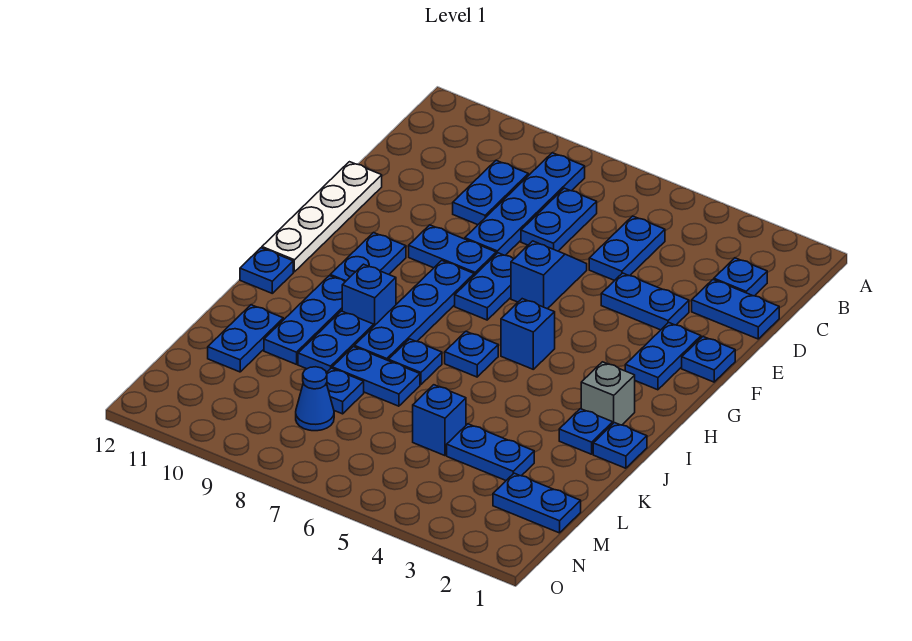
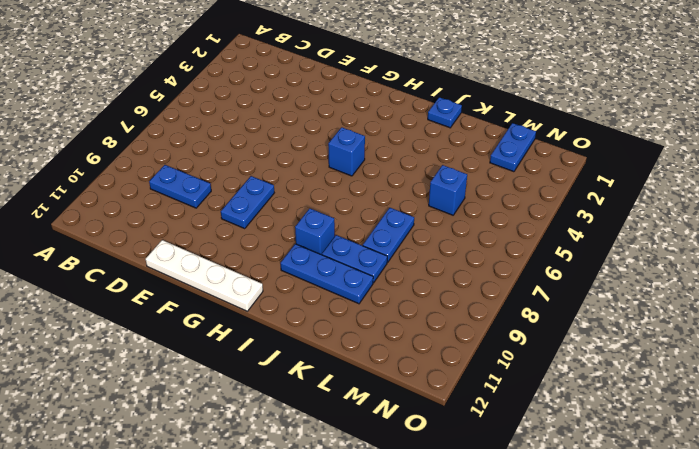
none -> blue 1x4 plate [465,153,585,255]
none -> blue 1x1 plate [714,258,767,296]
none -> blue 1x2 plate [589,216,665,281]
none -> blue 1x2 plate [521,188,597,251]

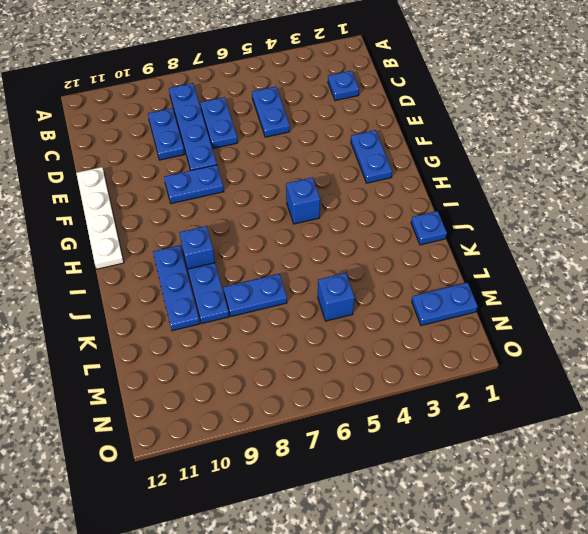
none -> blue 1x2 plate [692,280,779,339]
none -> blue 1x2 plate [601,273,689,330]
none -> blue 1x2 slope [511,241,587,309]
none -> blue 1x1 plate [682,337,735,382]

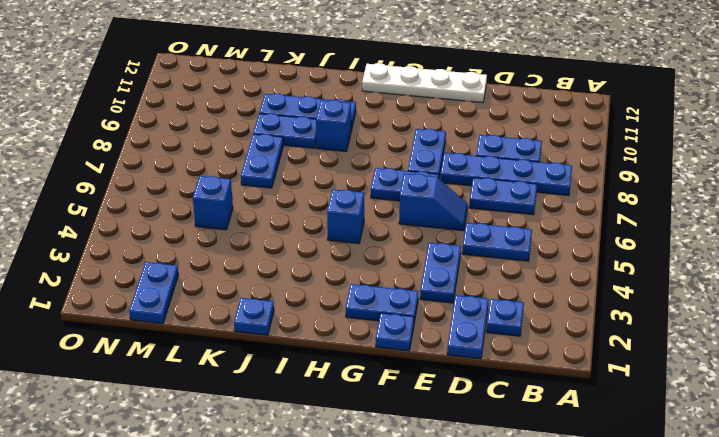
none -> blue 1x4 plate [354,260,474,361]
none -> blue 1x2 plate [330,232,406,282]
none -> grey 1x1 brick [581,362,635,425]
none -> blue 1x1 plate [445,332,498,377]

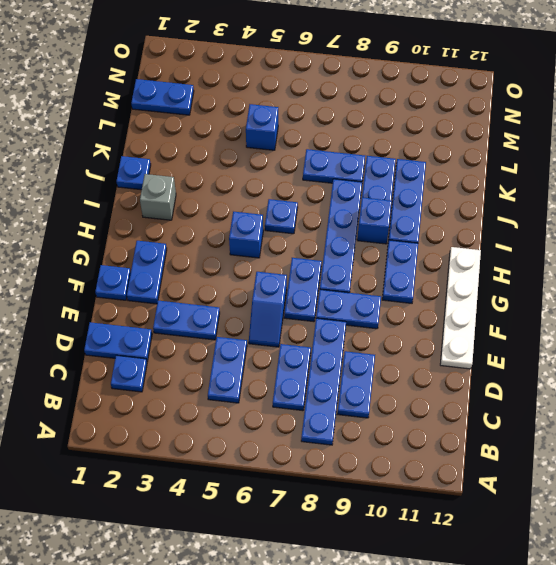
none -> blue 1x1 plate [240,248,293,293]
none -> blue 1x1 plate [559,409,613,454]
none -> blue 1x1 plate [389,339,442,385]
none -> blue 1x2 plate [208,305,283,372]

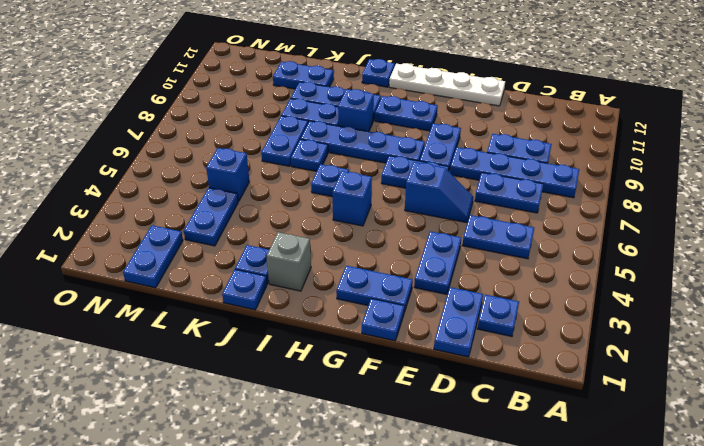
none -> blue 1x1 plate [326,368,364,414]
none -> blue 1x1 cone [296,367,334,431]

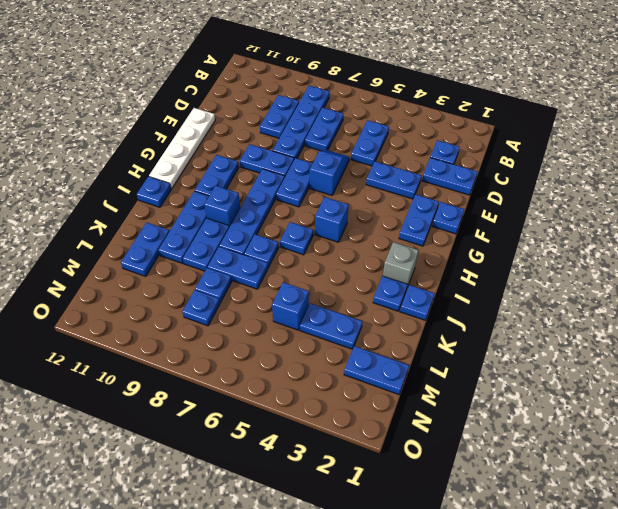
blue 1x1 plate [182,290,220,326] -> blue 1x1 cone [296,367,334,431]

